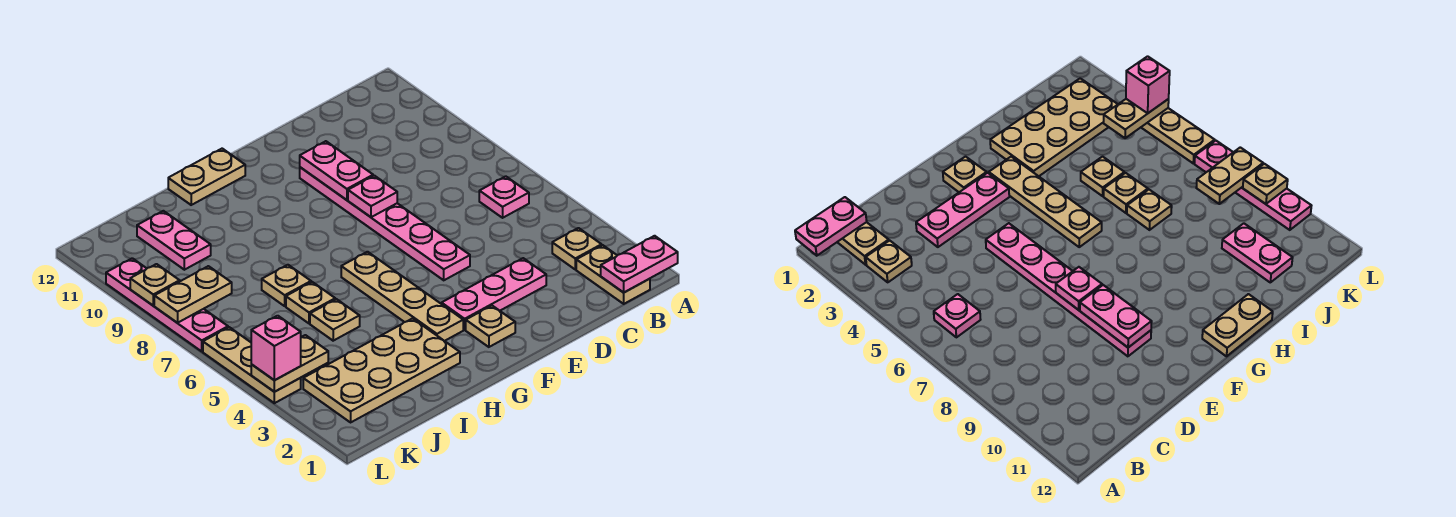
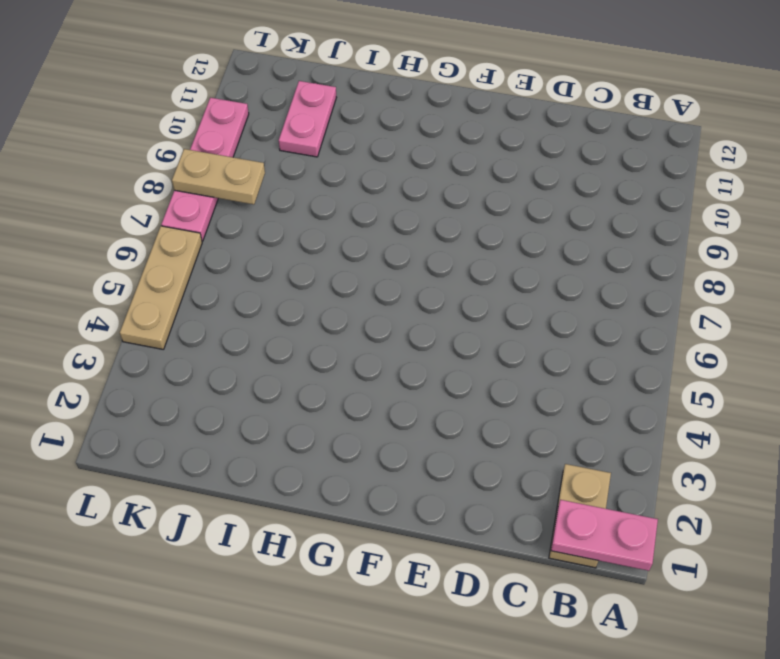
none -> tan 1x1 plate [552,228,602,269]
none -> pink 1x1 plate [479,176,529,218]
none -> pink 1x3 plate [442,258,546,330]

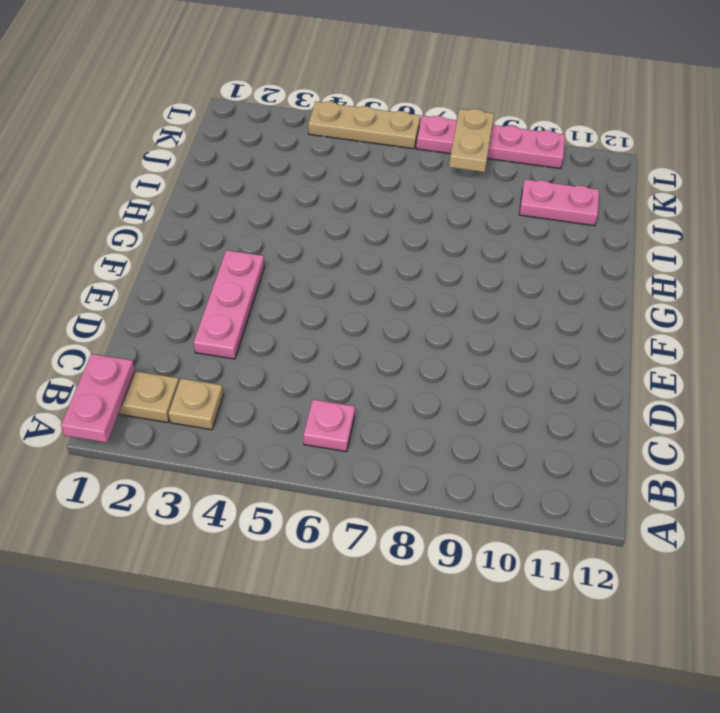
none -> pink 1x6 plate [300,167,470,280]
none -> tan 1x1 plate [466,306,515,347]
none -> tan 1x4 plate [341,252,463,341]

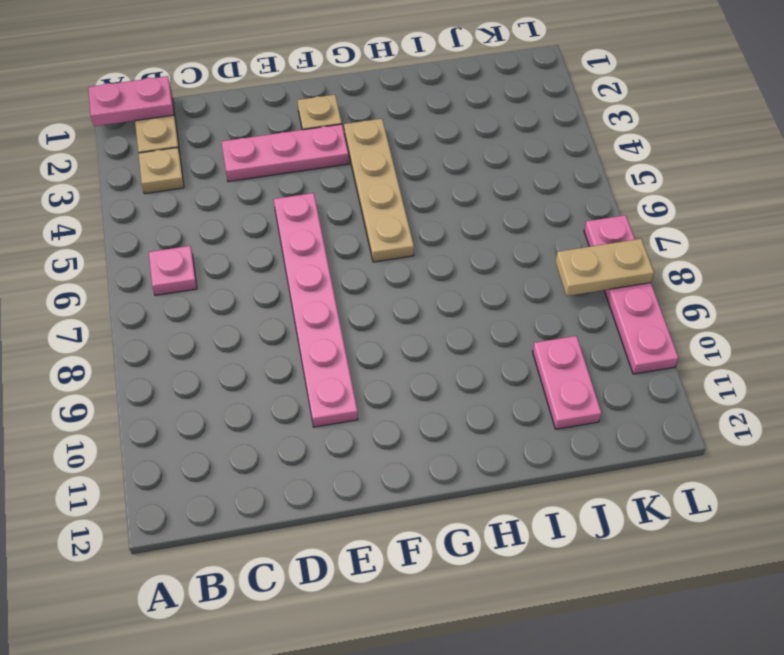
none -> tan 1x2 plate [168,149,245,205]
none -> tan 2x4 plate [303,319,460,422]
none -> tan 1x1 plate [310,299,360,341]

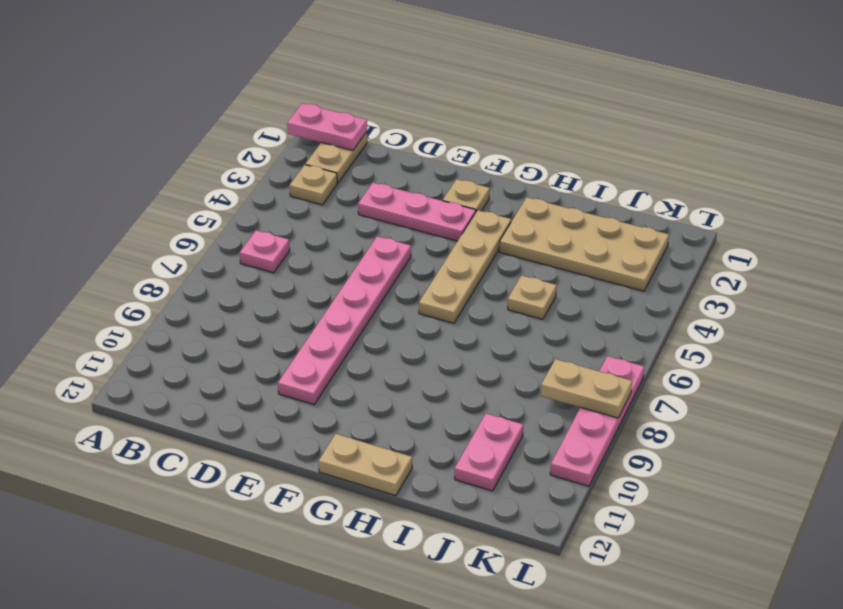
none -> tan 1x1 plate [286,282,335,323]
none -> tan 1x1 plate [262,265,311,306]
none -> tan 1x3 plate [203,327,301,403]

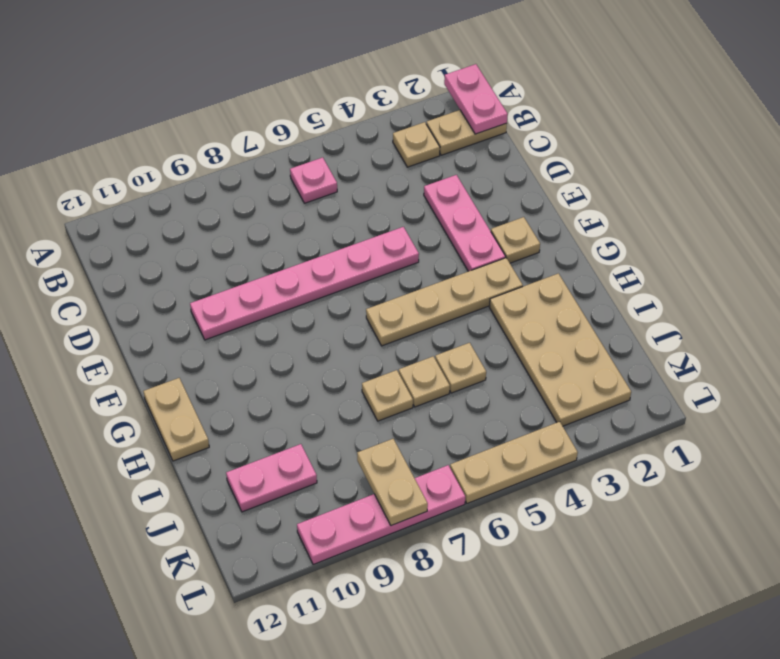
none -> pink 1x1 plate [348,176,397,217]
none -> pink 1x2 plate [300,141,373,200]
none -> tan 1x2 plate [251,335,328,392]

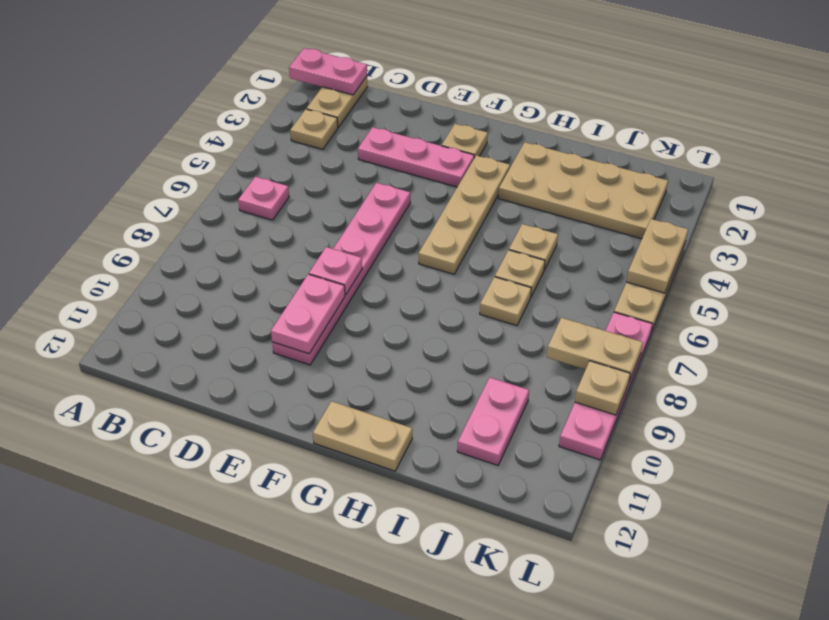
tan 1x2 plate [627,219,688,293] -> tan 1x2 plate turned to [251,335,328,392]
none -> pink 1x1 brick [251,316,301,380]

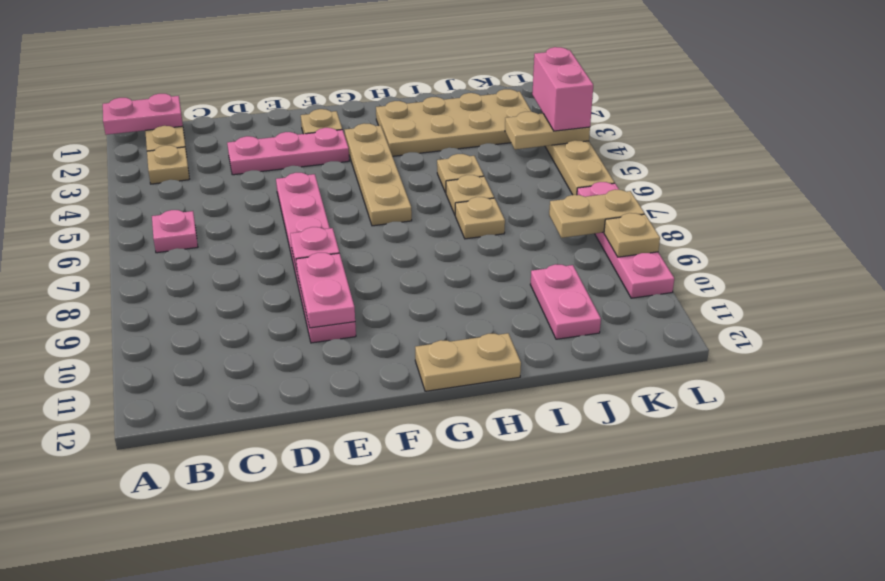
pink 1x2 brick [532,47,593,131] -> pink 1x1 brick [251,316,301,380]

